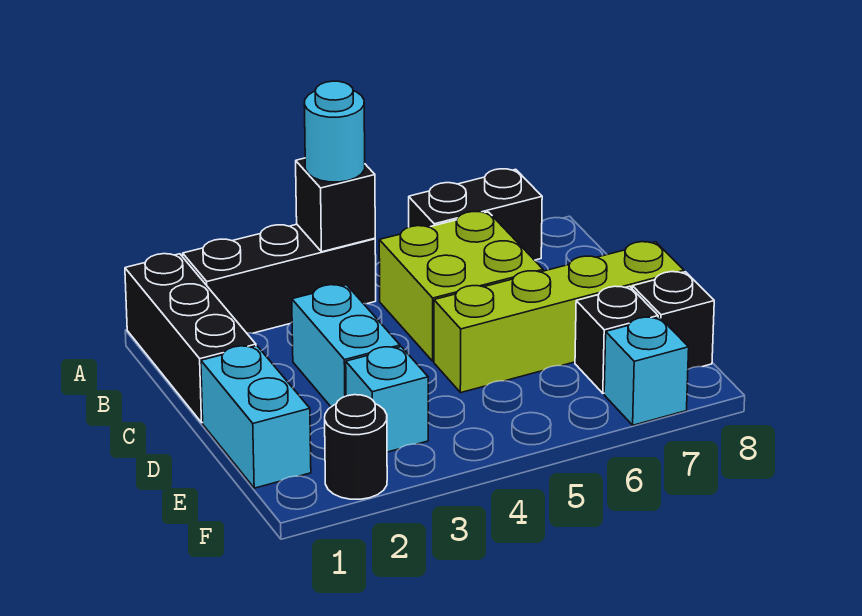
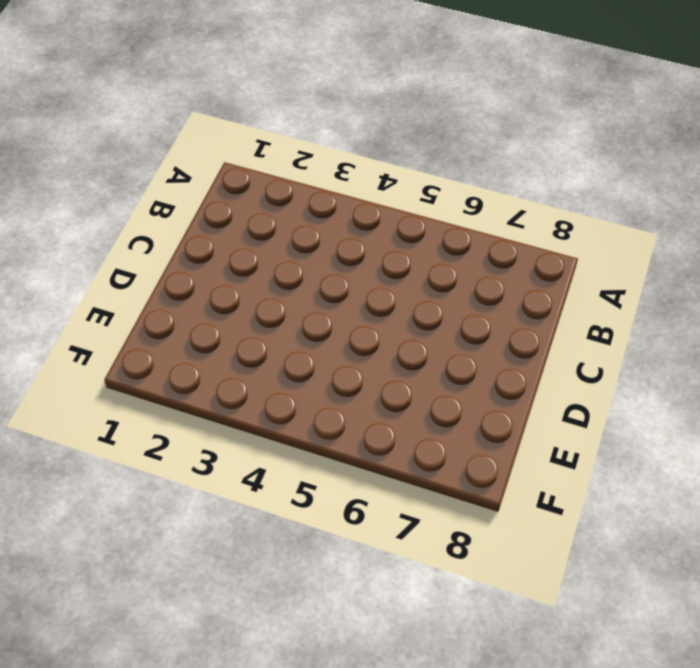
none -> black 1x3 brick [125,254,256,423]
none -> black 1x3 brick [183,224,376,333]
none -> black 1x2 brick [409,169,542,260]

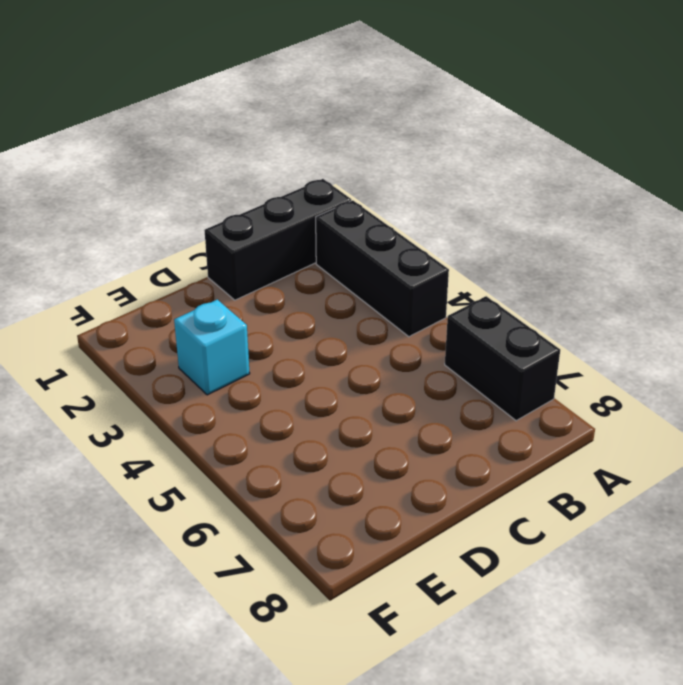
none -> lime 2x2 brick [379,212,543,361]
none -> cyan 1x2 brick [292,285,400,407]
none -> cyan 1x2 brick [201,346,311,488]

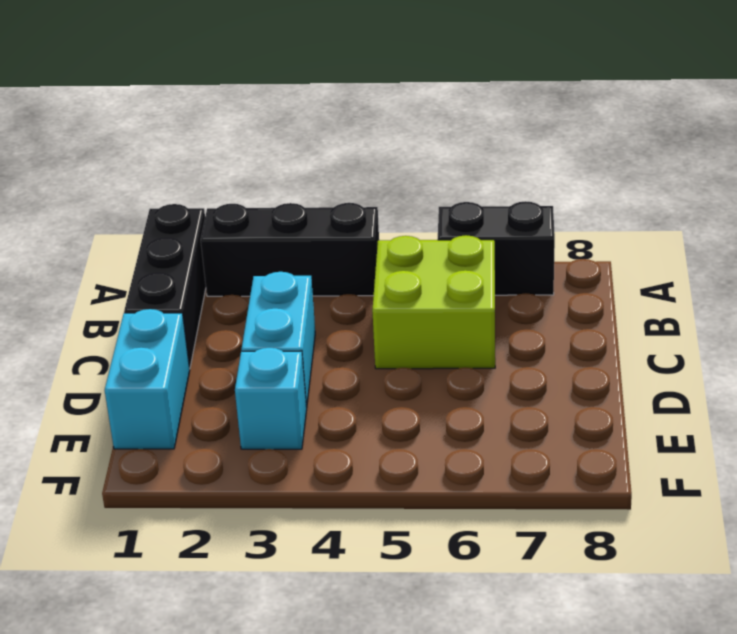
none -> lime 1x4 brick [434,242,684,393]
none -> black 1x1 brick [575,286,658,393]
none -> black 1x1 brick [632,272,714,369]

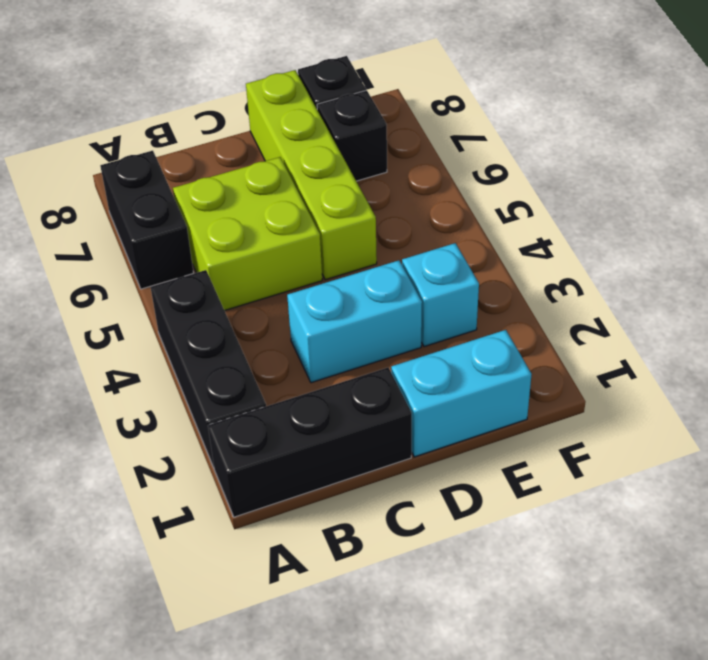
none -> black 1x1 round brick [325,395,387,499]
none -> cyan 1x1 brick [604,317,689,425]
none -> black 1x1 brick [296,158,375,252]

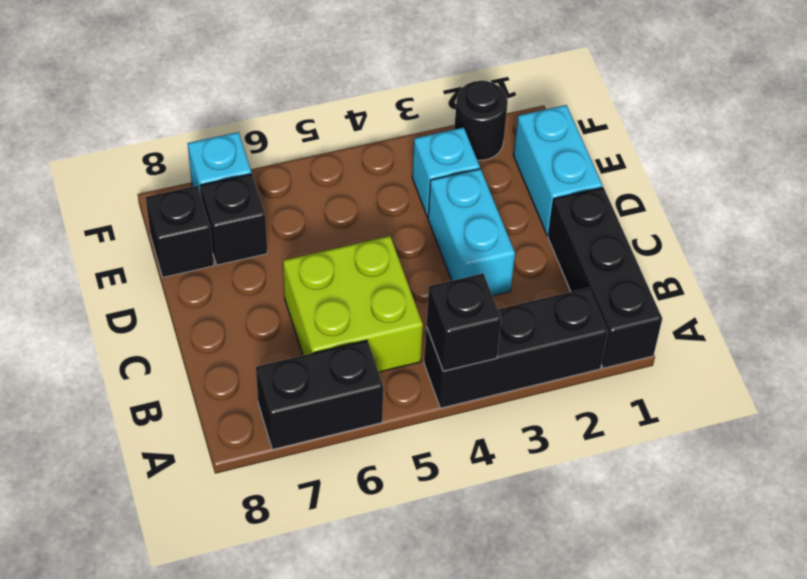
none -> lime 1x4 brick [434,242,684,393]
none -> cyan 1x1 round brick [304,81,365,182]

